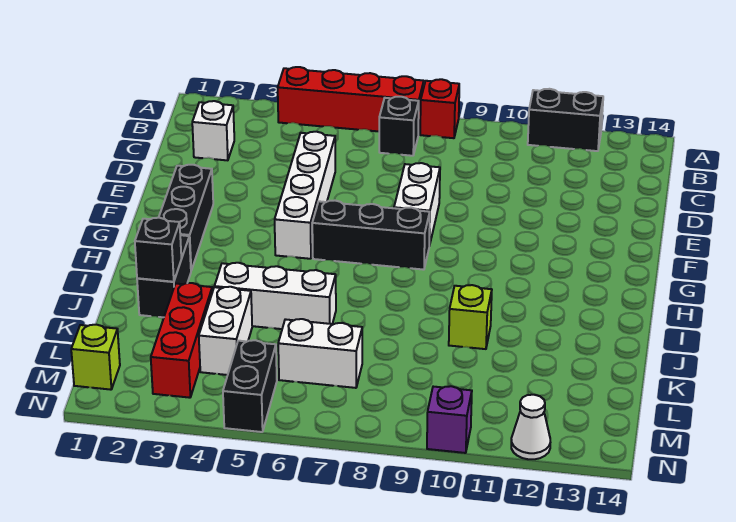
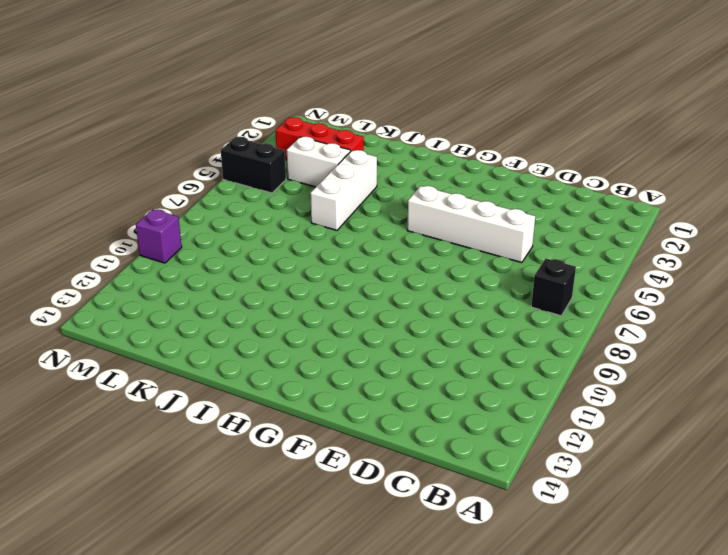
none -> red 1x4 brick [278,67,424,135]
none -> red 1x1 brick [420,79,459,138]
none -> black 1x2 brick [528,89,603,151]

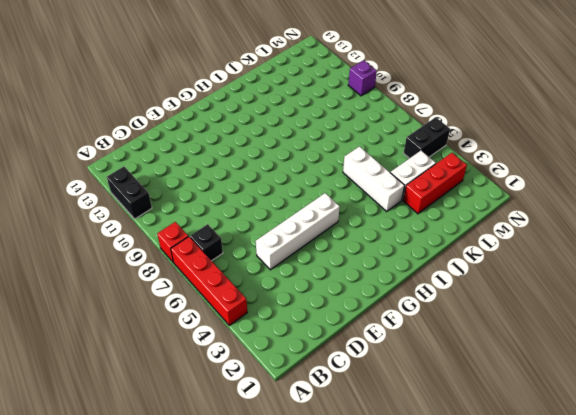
none -> white 1x1 brick [192,101,234,160]
none -> white 1x2 brick [394,163,440,246]
none -> black 1x3 brick [159,165,213,270]

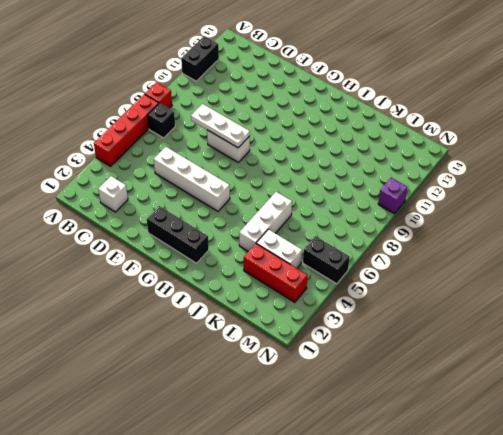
white 1x3 plate [191,104,250,148] -> none
none -> black 1x3 brick [312,201,430,270]
none -> black 1x2 brick [137,235,191,317]
none -> lime 1x1 brick [449,285,492,349]

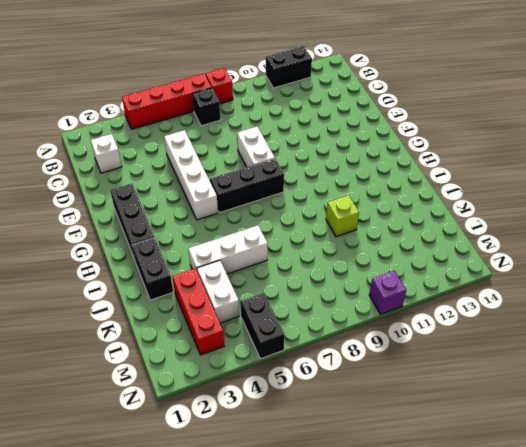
none -> white 1x2 brick [278,319,362,388]
none -> lime 1x1 brick [71,325,120,390]
none -> white 1x1 cone [511,395,550,459]

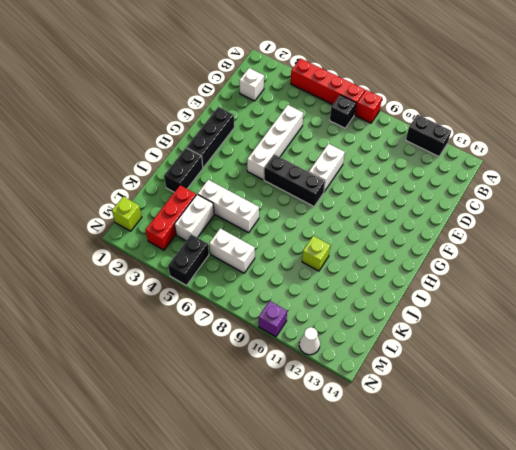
none -> black 1x1 brick [135,218,181,282]

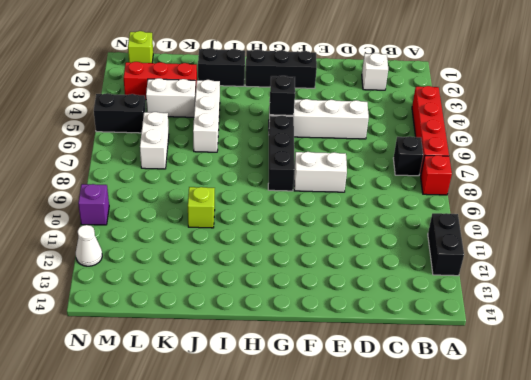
black 1x1 brick [270,76,295,115] -> black 1x1 brick moved to [135,218,181,282]

